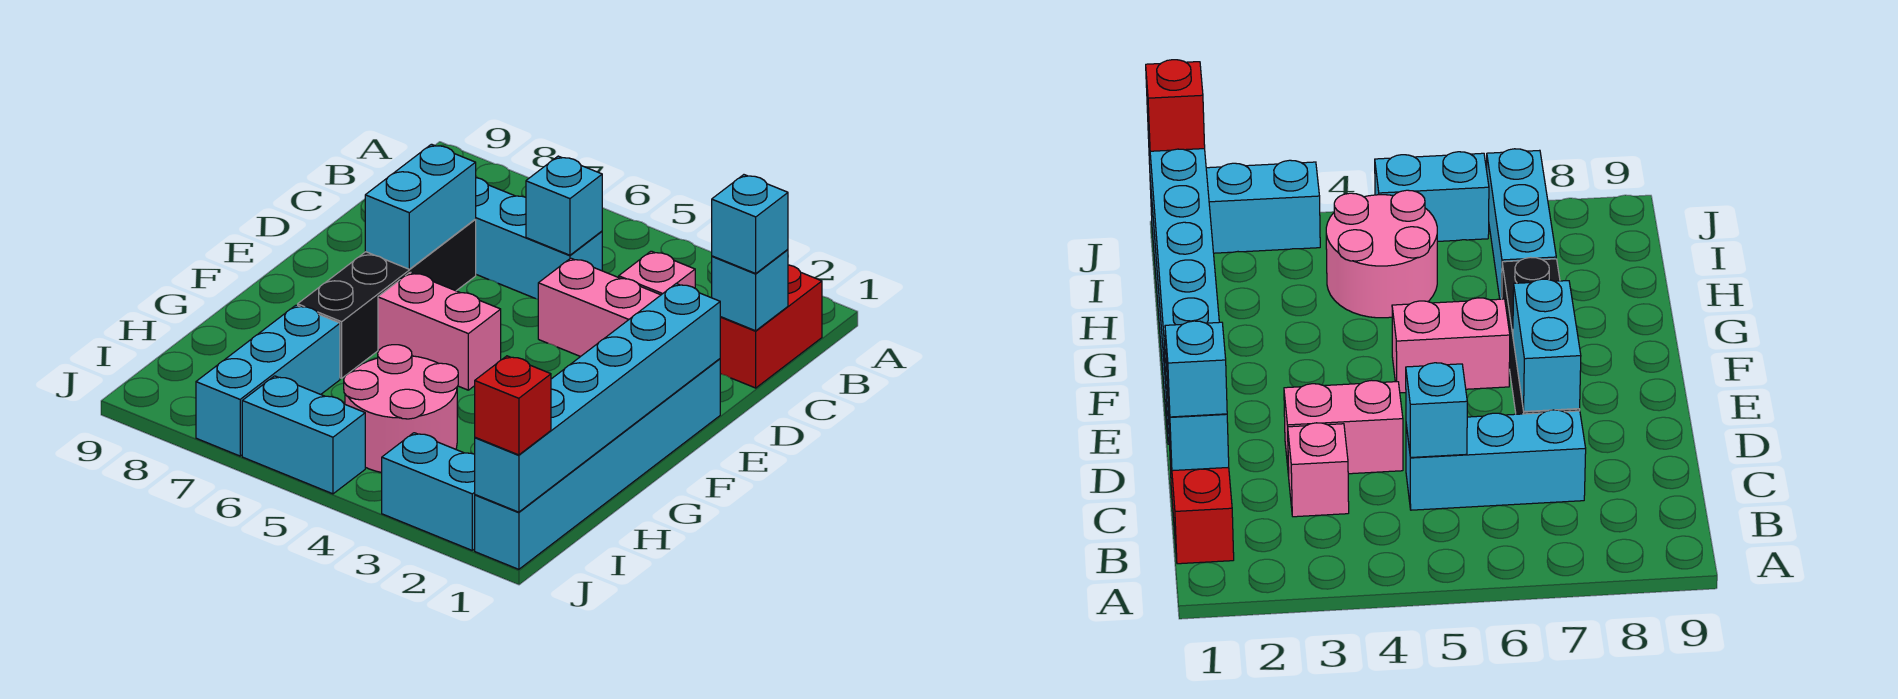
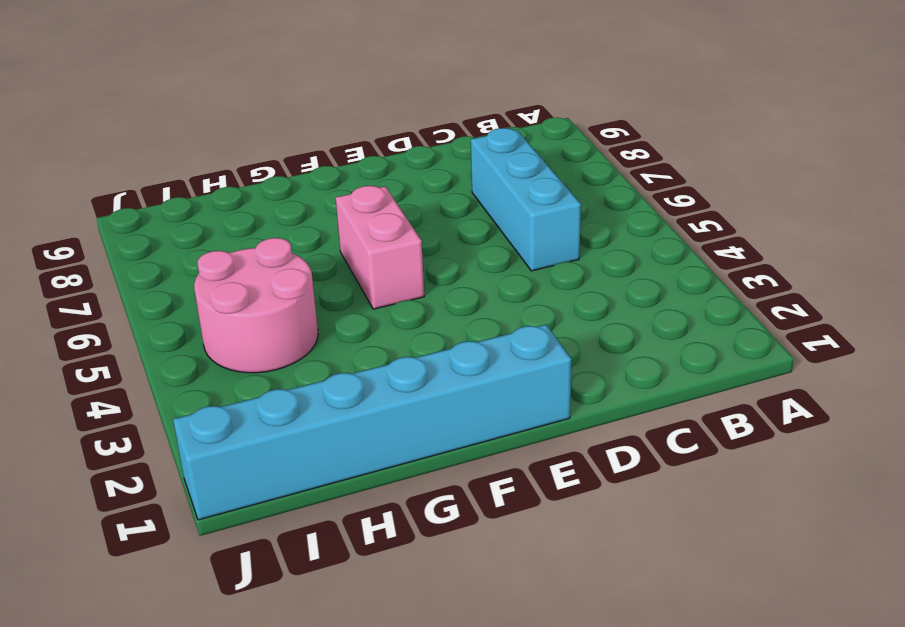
none -> red 1x2 brick [720,265,822,388]
none -> pink 1x1 brick [619,251,695,295]
none -> pink 1x2 brick [538,258,660,357]

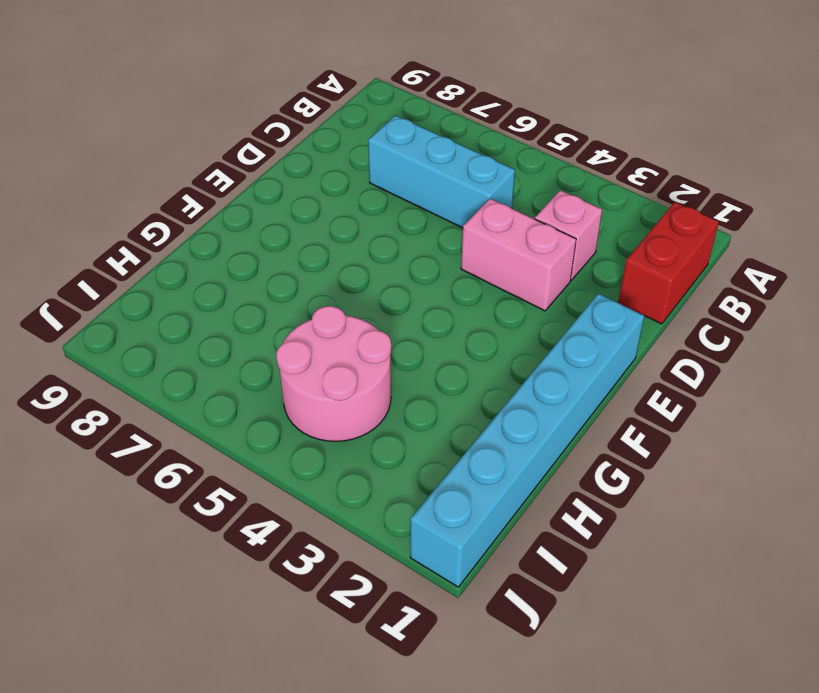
none -> black 1x4 brick [298,220,476,378]
none -> pink 1x2 brick [378,272,501,390]
none -> cyan 1x3 brick [196,305,340,456]

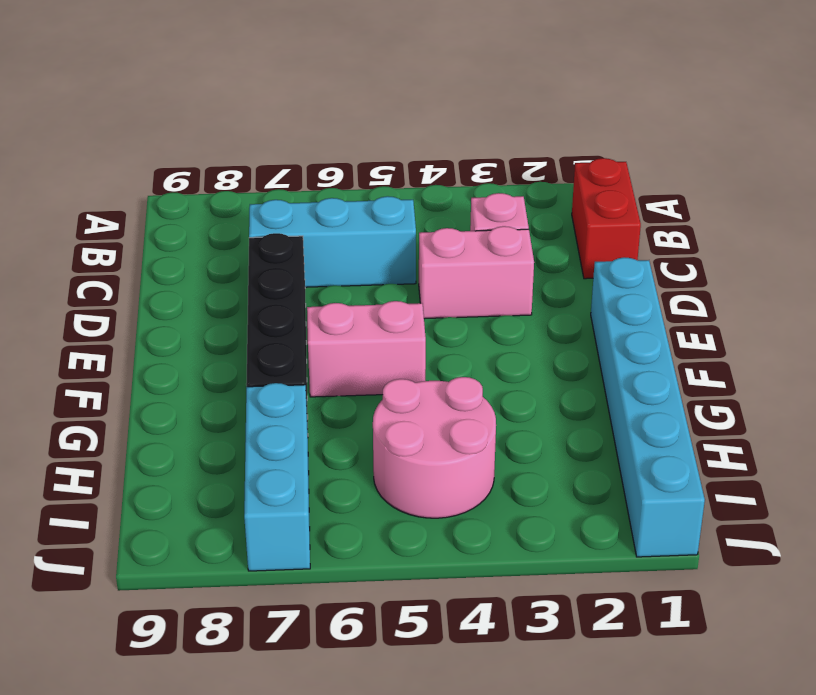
none -> cyan 1x2 brick [382,433,475,550]
none -> cyan 1x2 brick [242,376,365,494]
none -> cyan 1x1 brick [712,250,788,331]

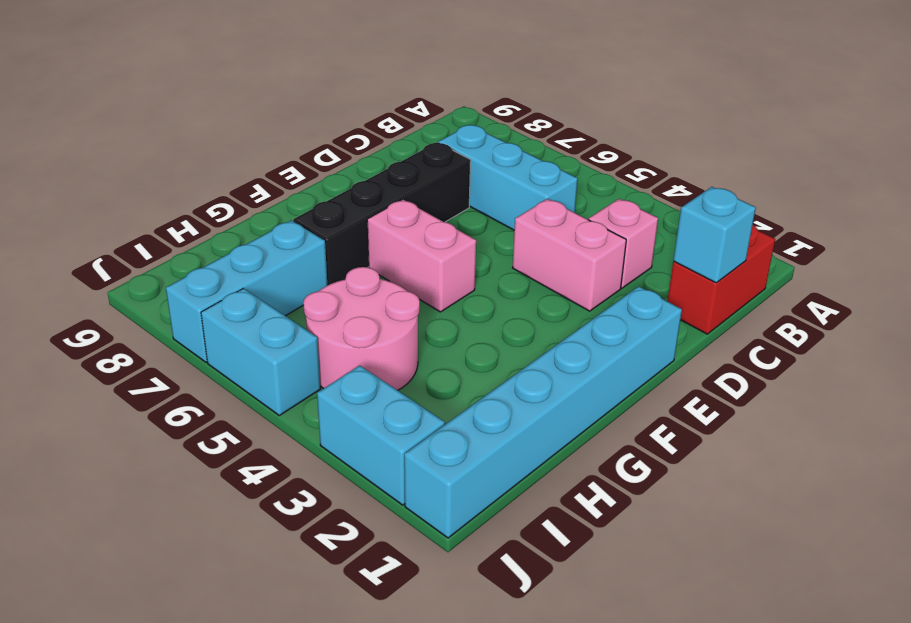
none -> cyan 1x1 brick [526,156,602,255]
none -> cyan 1x2 brick [365,144,476,269]
none -> cyan 1x6 brick [475,283,720,512]

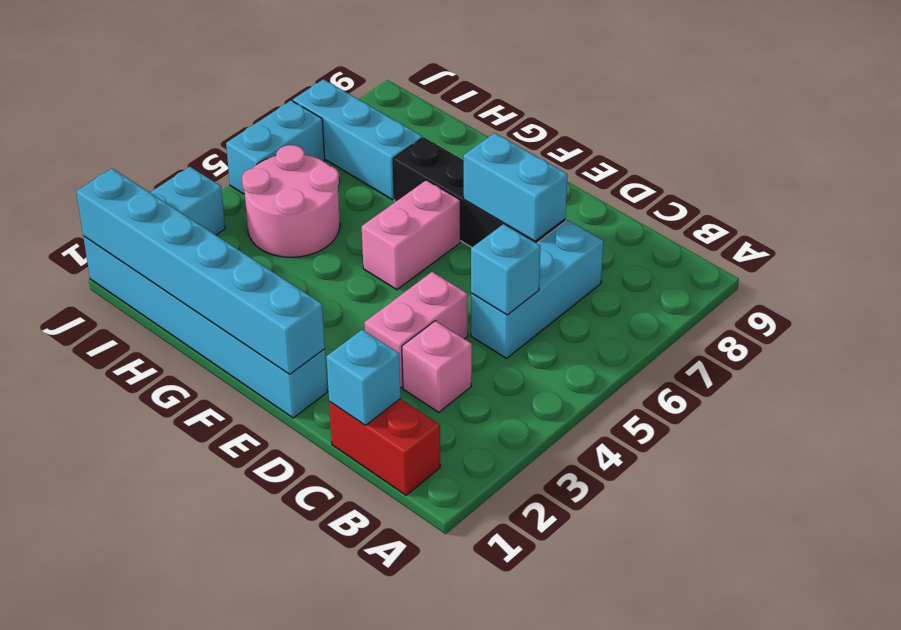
none -> cyan 1x1 brick [712,175,788,273]
none -> red 1x1 brick [475,356,551,455]

